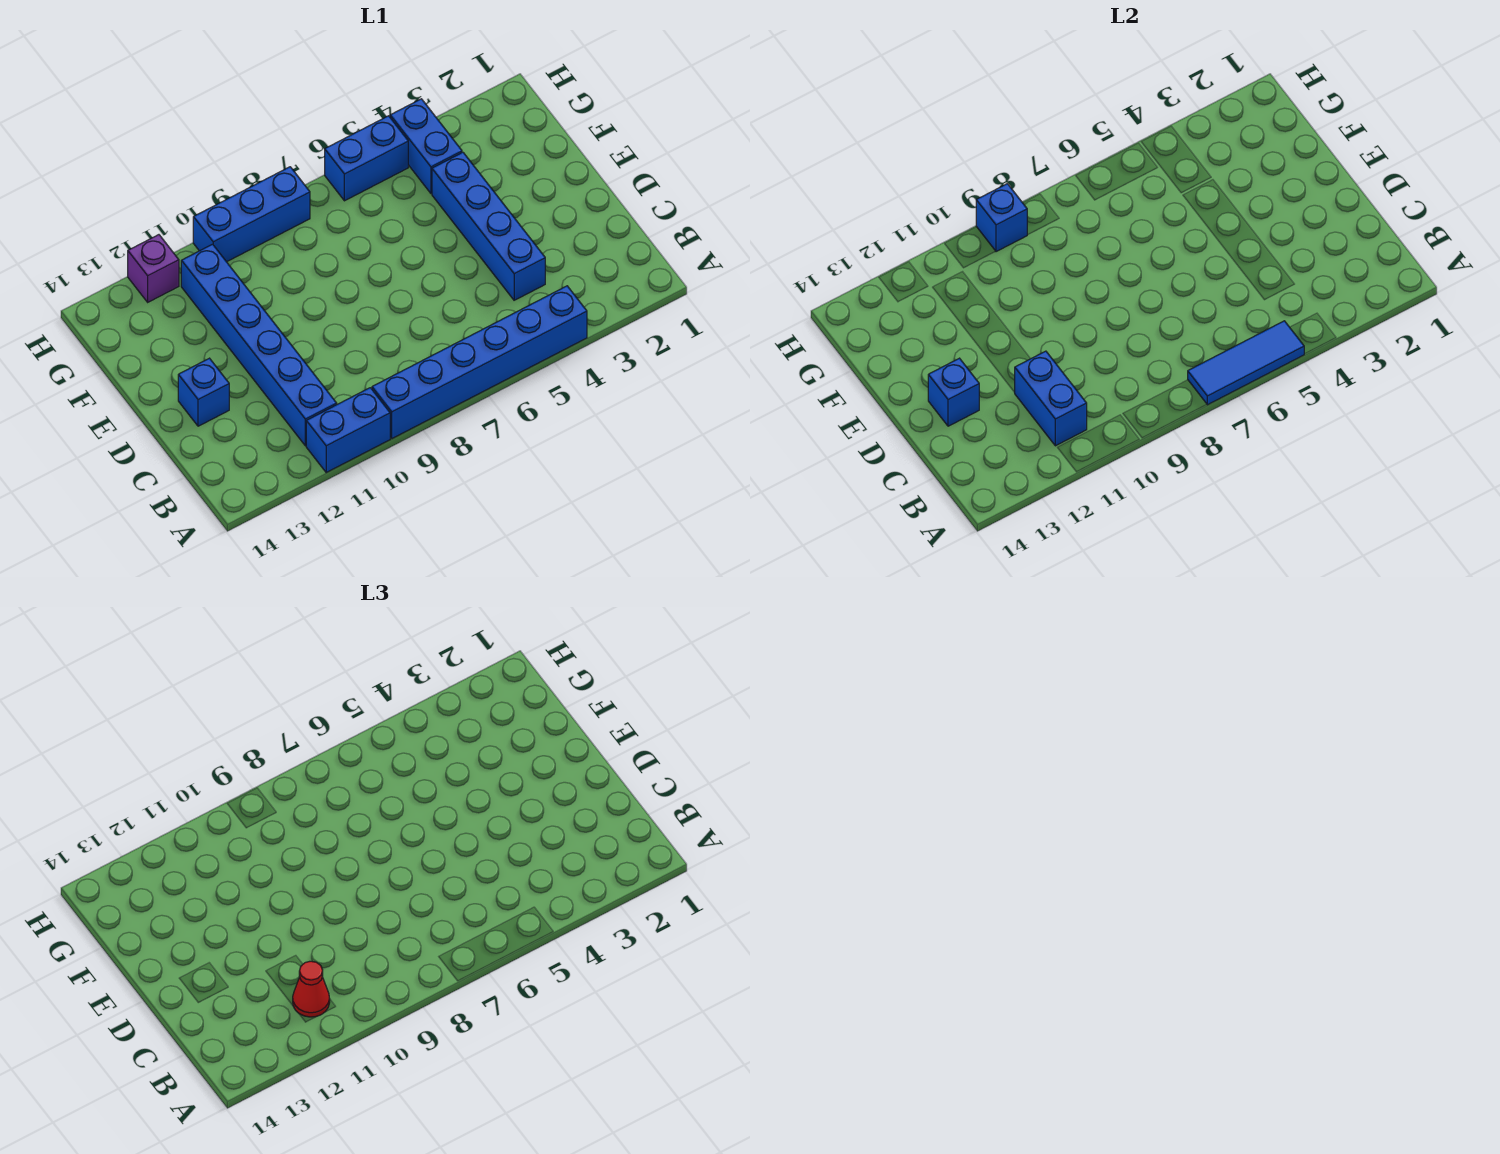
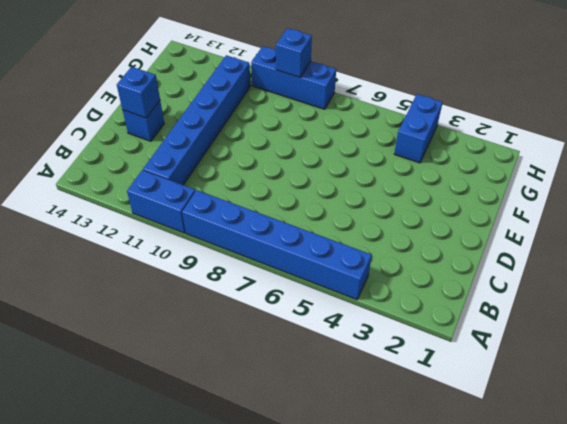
none -> blue 1x4 brick [432,152,545,300]
none -> blue 1x2 brick [325,116,408,201]
none -> purple 1x1 brick [128,235,179,302]

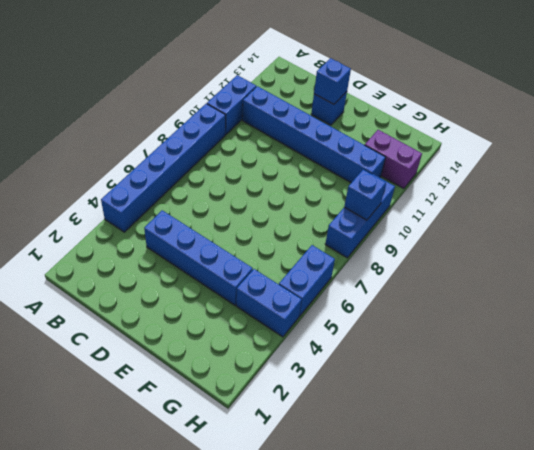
purple 1x2 brick [365,130,422,189] -> purple 1x1 brick [128,235,179,302]
none -> blue 1x3 tile [1188,321,1304,405]
none -> blue 1x2 brick [1014,351,1087,446]
none -> red 1x1 cone [293,961,330,1017]

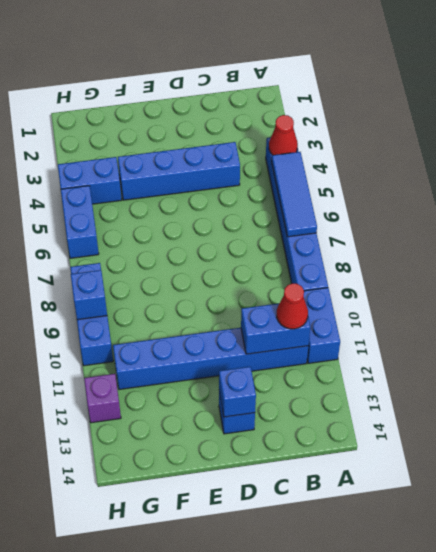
red 1x1 cone [269,115,298,155] -> none

